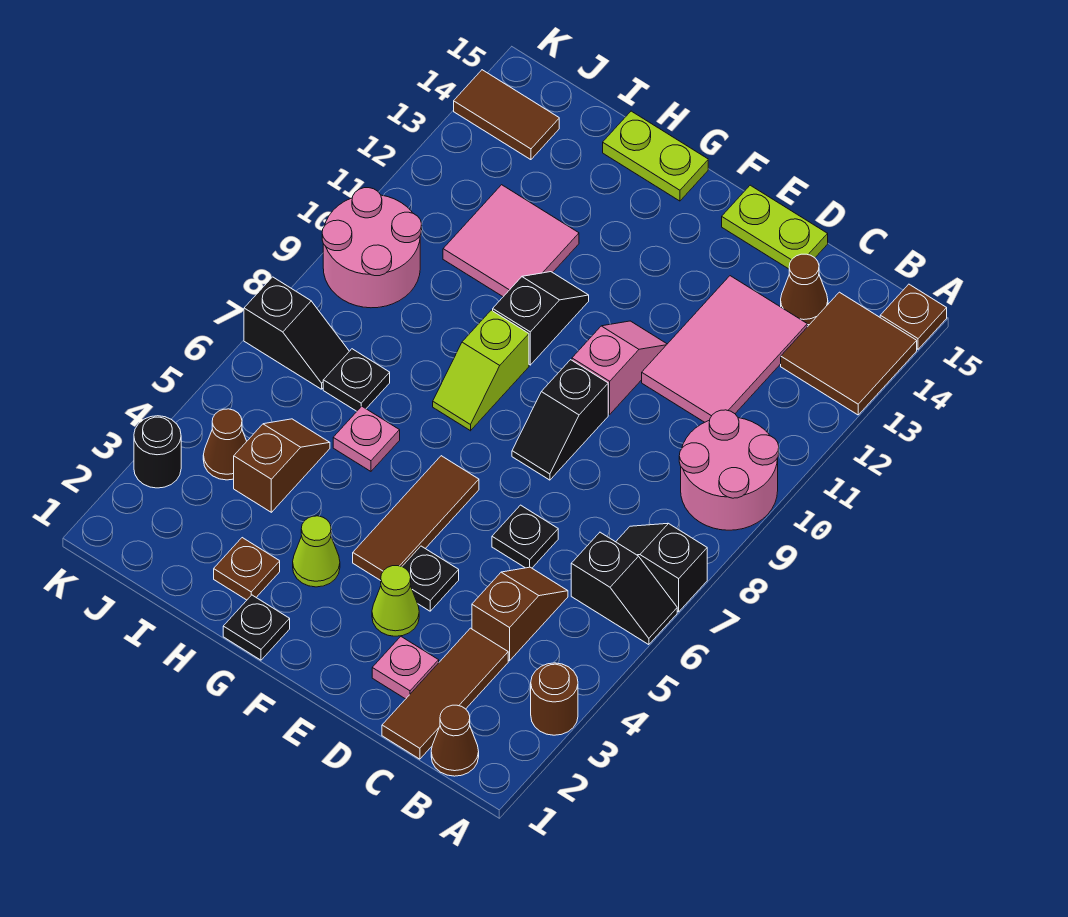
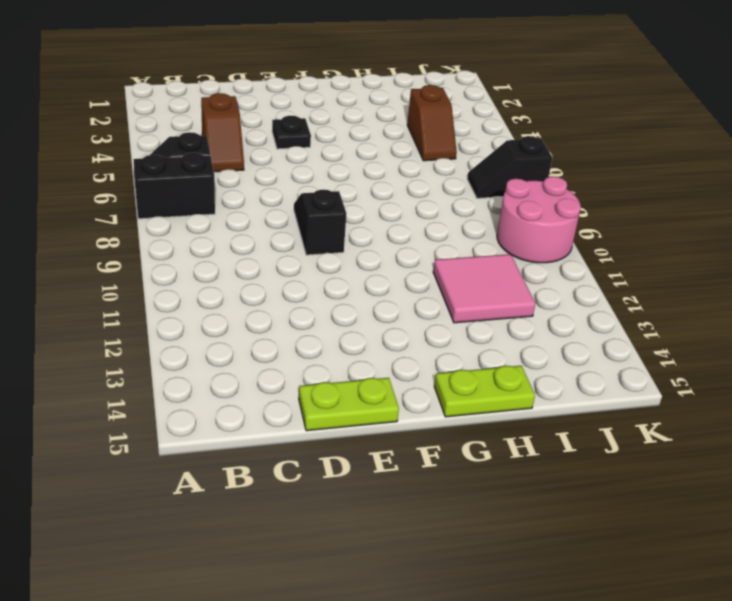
black 1x2 brick [133,153,215,219] -> black 1x2 slope [616,523,707,612]
none -> brown 1x1 round brick [531,663,578,735]
none -> pink 2x2 round brick [679,410,779,530]
none -> brown 2x2 tile [781,292,917,415]
none -> brown 1x1 plate [880,284,947,349]

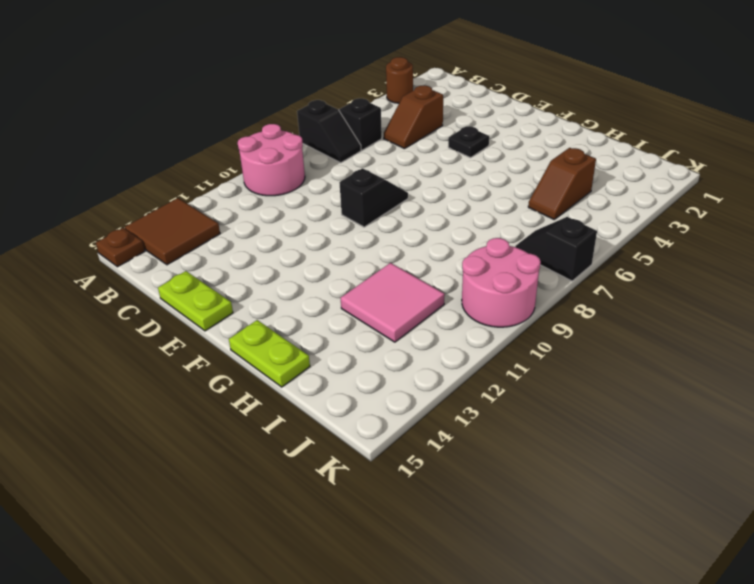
none -> brown 1x1 cone [431,705,479,776]
none -> brown 1x3 tile [382,628,508,759]
none -> pink 2x3 tile [642,276,807,422]
none -> brown 1x1 cone [781,254,828,325]

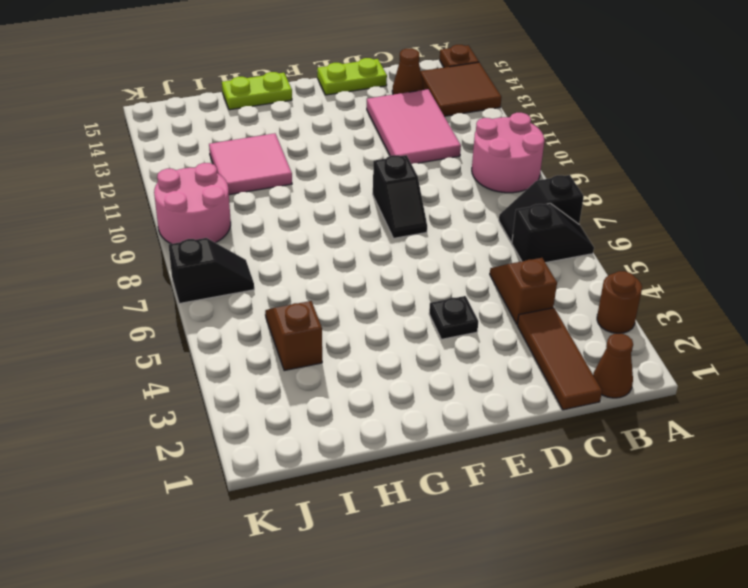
none -> pink 1x1 plate [372,637,439,699]
none -> black 1x1 plate [492,505,558,568]
none -> lime 1x1 cone [372,566,419,636]
none -> pink 1x2 slope [572,321,667,414]

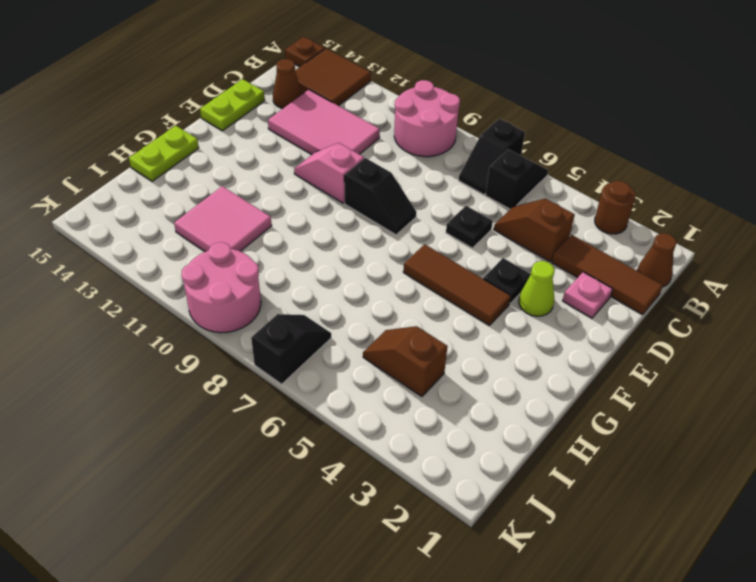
none -> black 1x1 plate [223,595,290,660]
none -> lime 1x1 cone [293,516,340,587]
none -> lime 1x2 slope [433,310,529,431]
none -> black 1x2 slope [493,272,589,365]

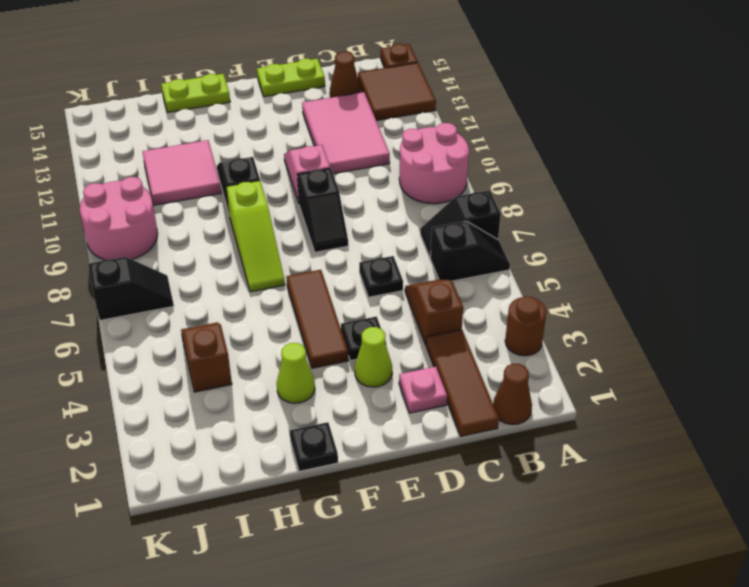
lime 1x3 slope [226,181,285,292] -> lime 1x2 slope [433,310,529,431]
none -> brown 1x1 plate [214,538,280,600]
none -> pink 1x1 plate [333,406,400,471]
none -> black 1x1 plate [323,349,390,411]
none -> brown 1x1 cone [203,409,247,480]

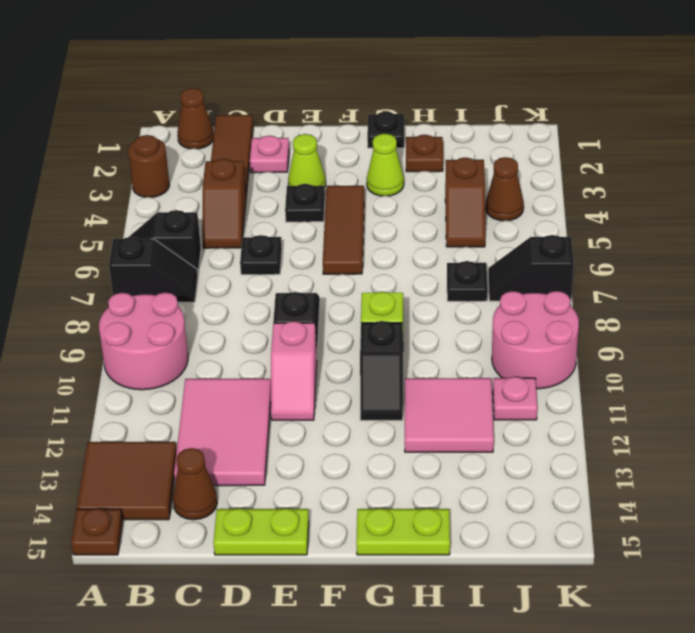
pink 1x1 plate [493,377,537,420] -> pink 1x1 plate moved to [333,406,400,471]
none -> brown 1x2 tile [454,70,559,160]
none -> black 1x1 round brick [134,416,181,488]

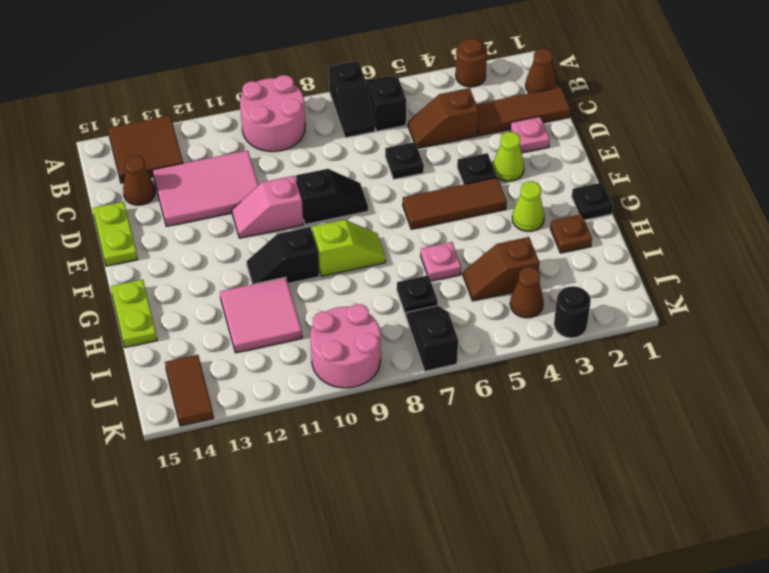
none -> brown 1x1 plate [880,284,947,349]

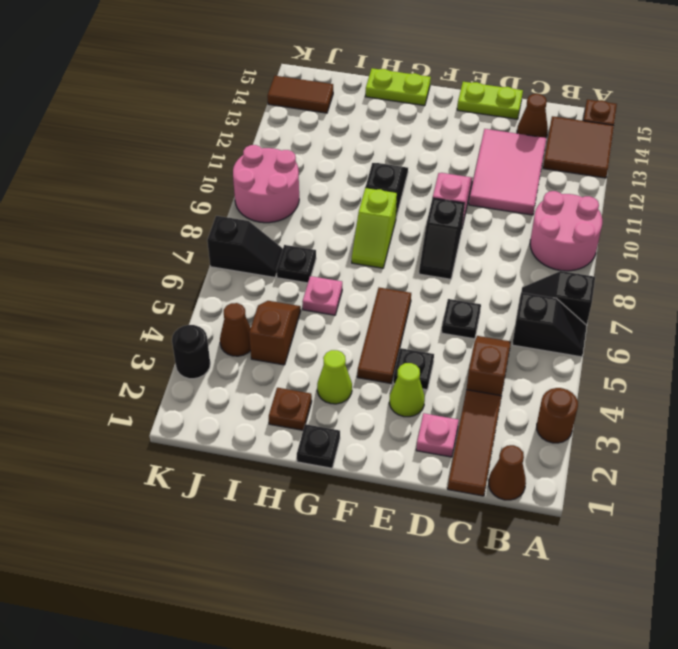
none -> pink 2x2 tile [443,185,579,297]

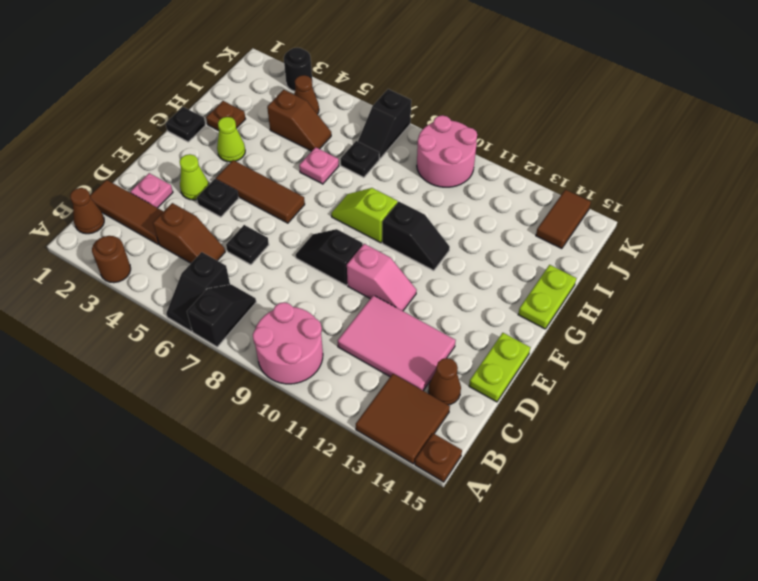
none -> pink 2x2 tile [443,185,579,297]

